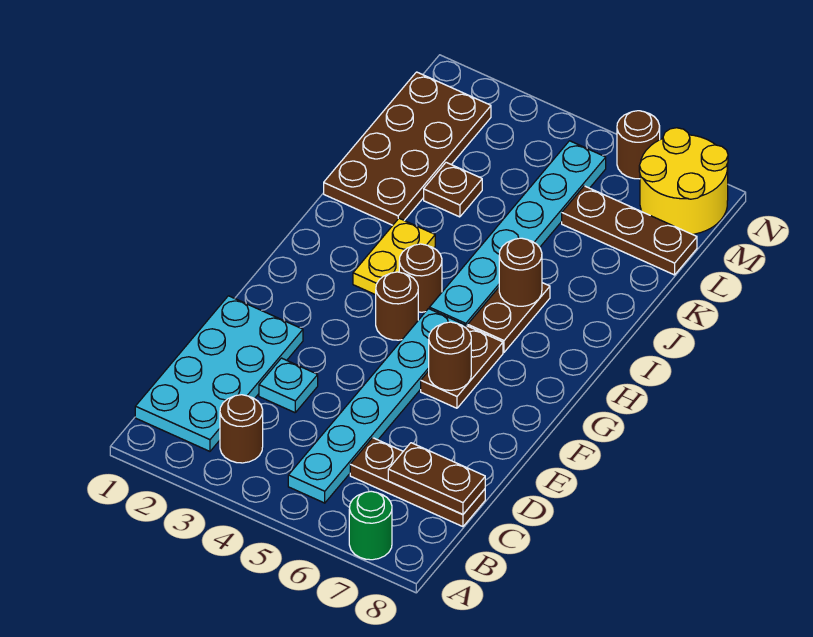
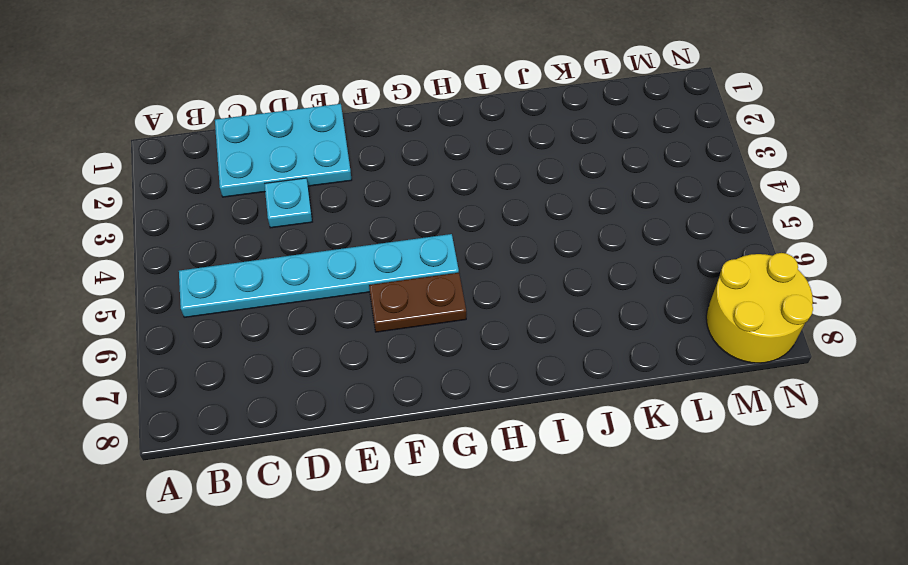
cyan 2x3 plate [215,104,352,197] -> cyan 2x4 plate [135,296,303,451]
none -> green 1x1 round brick [349,491,392,560]
none -> brown 1x1 round brick [220,395,263,463]
none -> brown 1x3 plate [350,438,485,527]

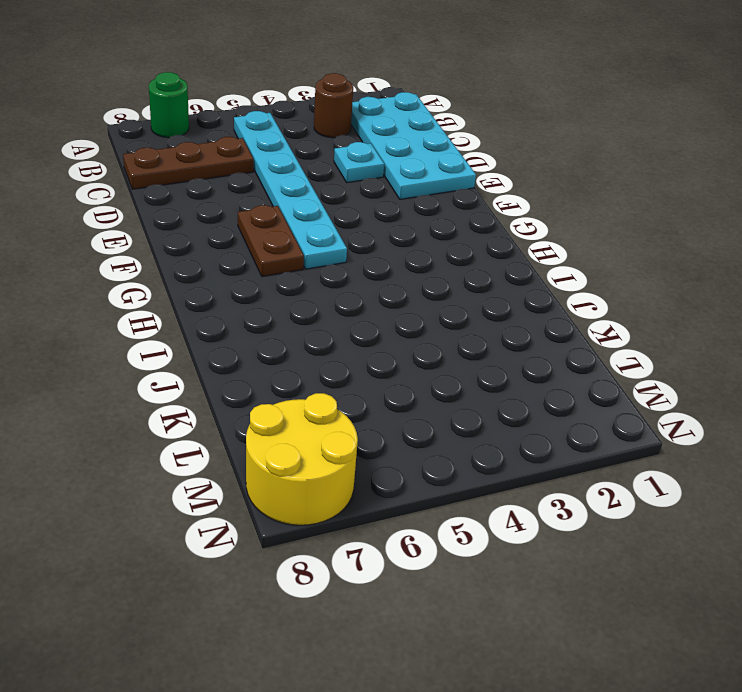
none -> brown 1x1 round brick [376,272,418,340]
none -> yellow 1x2 plate [353,218,435,295]
none -> brown 1x1 round brick [399,244,442,312]

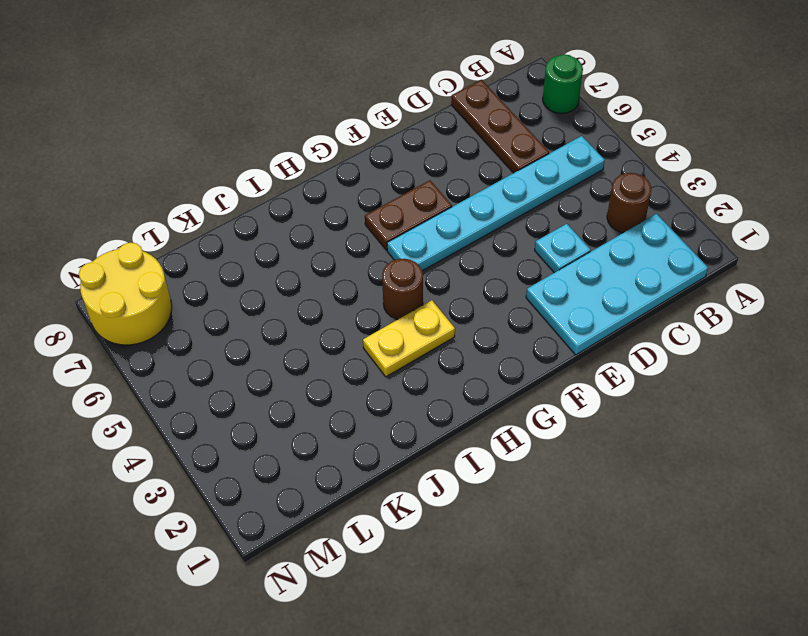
none -> brown 1x1 round brick [376,272,418,340]
none -> cyan 1x6 plate [429,141,606,327]
none -> brown 1x2 plate [468,283,550,352]

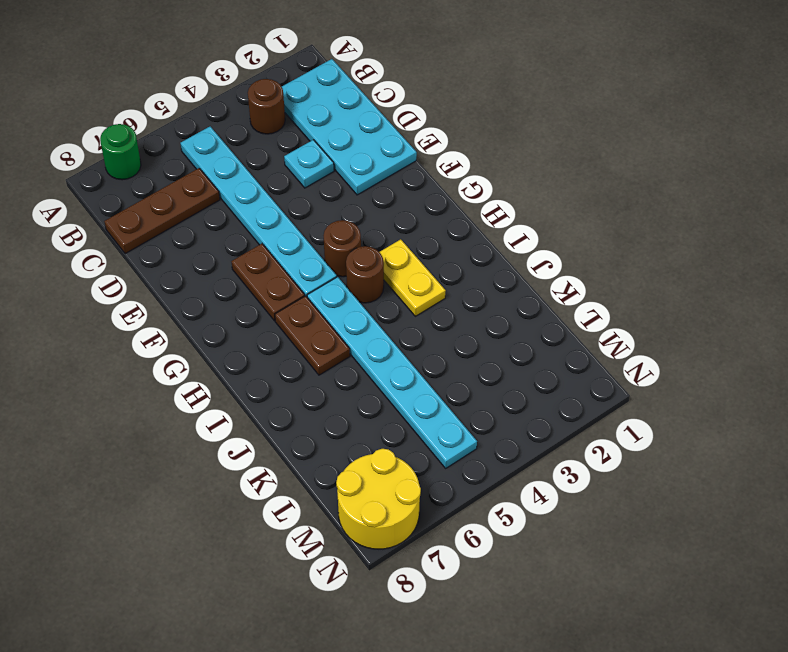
none -> brown 2x4 plate [324,72,491,225]
none -> brown 1x1 plate [424,162,482,217]
none -> brown 1x3 plate [562,186,697,275]

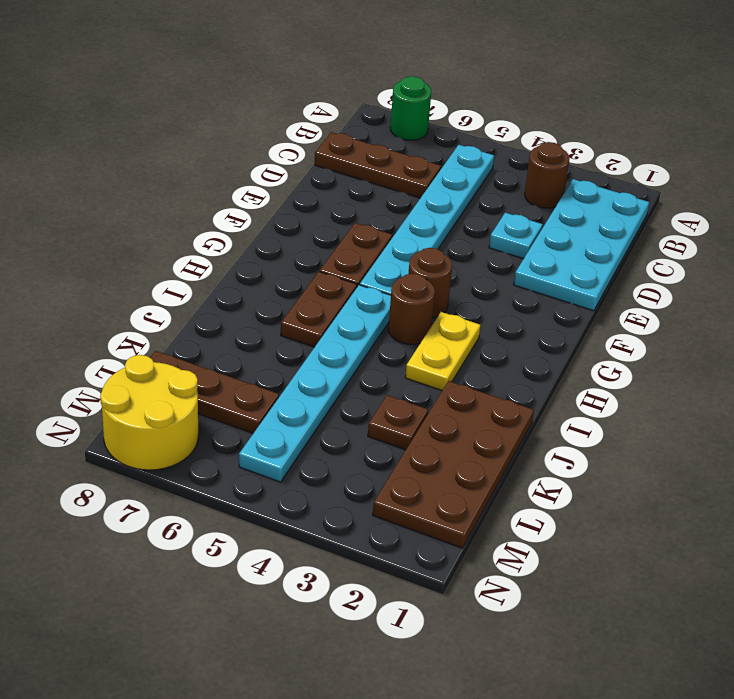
none -> brown 1x1 round brick [617,111,660,179]
none -> brown 1x2 plate [388,443,485,514]
none -> brown 1x1 round brick [429,322,471,390]

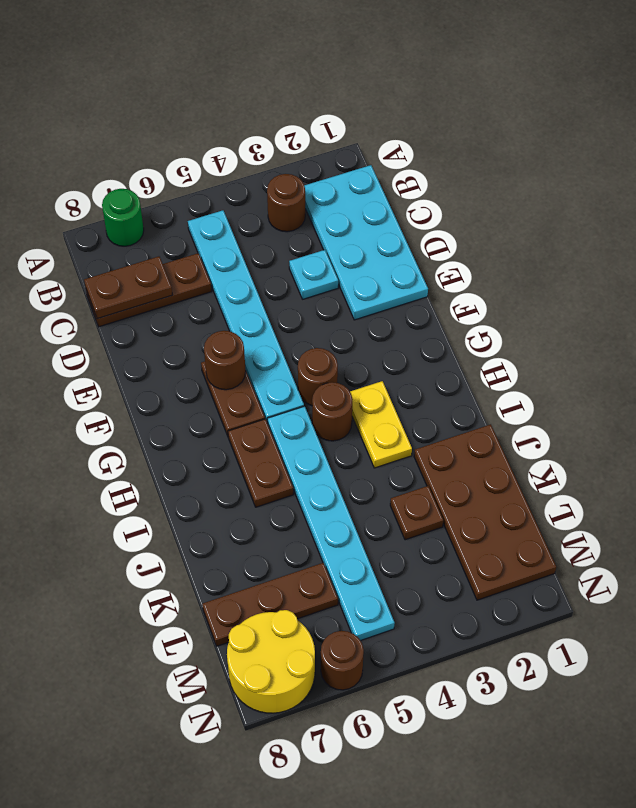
none -> brown 1x1 round brick [499,238,542,306]

